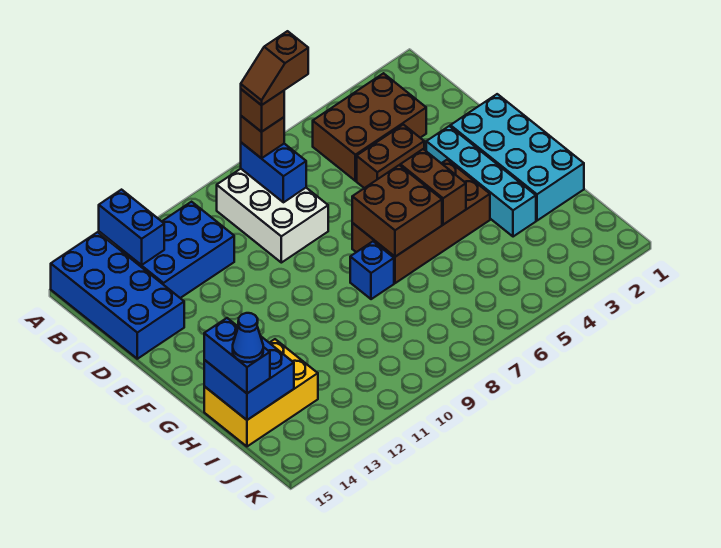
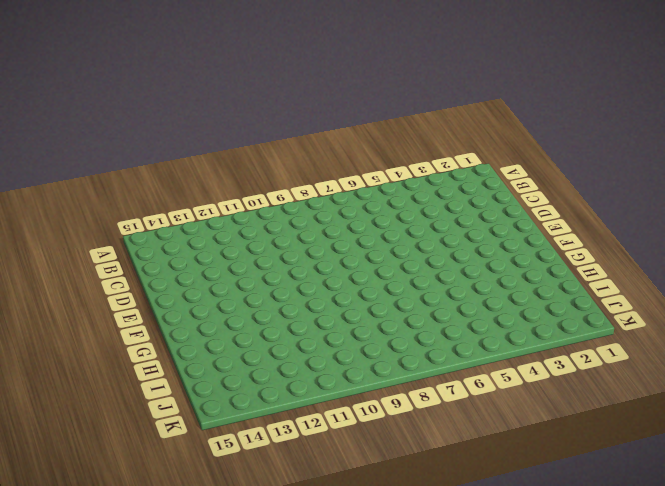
none -> blue 2x4 brick [51,232,184,359]
none -> brown 2x3 brick [313,73,426,181]
none -> white 2x3 brick [217,169,328,263]

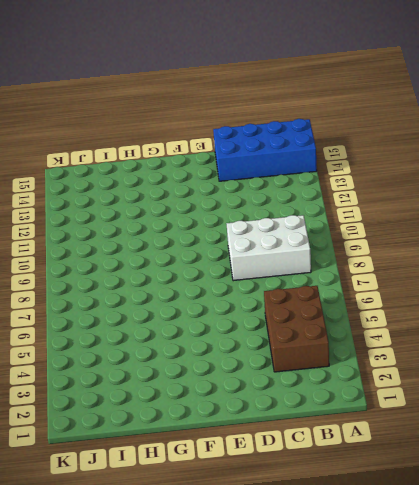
none -> blue 2x3 brick [121,202,234,298]
none -> brown 1x2 brick [357,124,424,188]
none -> cyan 2x4 brick [450,94,584,221]

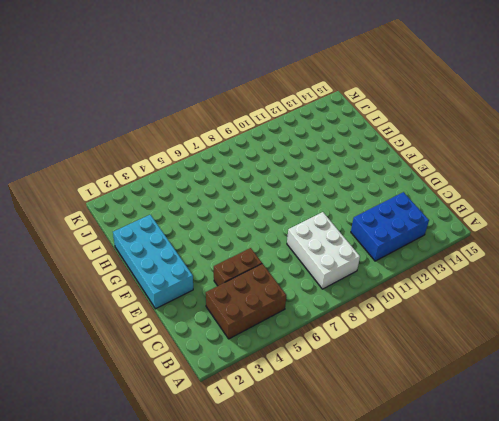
none -> blue 2x4 brick [51,232,184,359]
none -> cyan 1x4 brick [426,126,536,237]
none -> brown 2x4 brick [352,160,490,283]

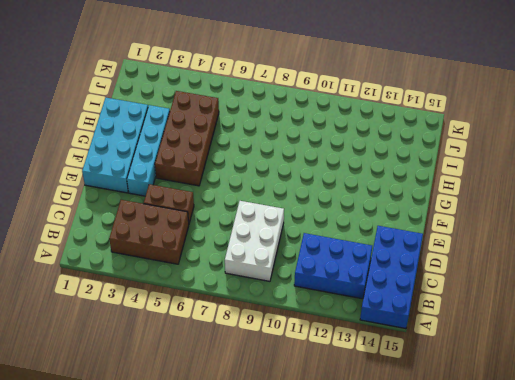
brown 2x4 brick [155,91,219,186] -> brown 2x4 brick turned to [352,160,490,283]
none -> blue 1x1 brick [350,241,394,299]
none -> yellow 2x3 brick [204,339,318,446]
none -> blue 1x2 brick [99,190,164,265]

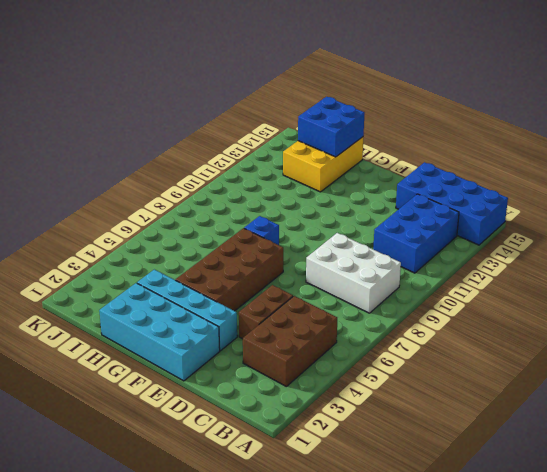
none -> blue 1x2 brick [99,190,164,265]
none -> blue 1x2 brick [241,143,306,202]
none -> brown 1x2 brick [400,149,466,225]

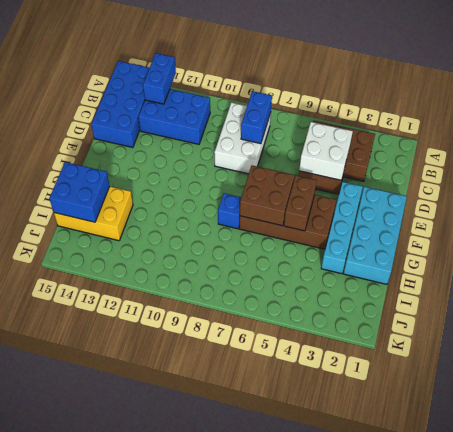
white 2x2 brick [299,122,353,180] -> none
none -> brown 1x1 brick [241,116,284,158]
none -> blue 1x2 brick [204,318,270,393]
none -> brown 1x1 brick [241,89,284,132]

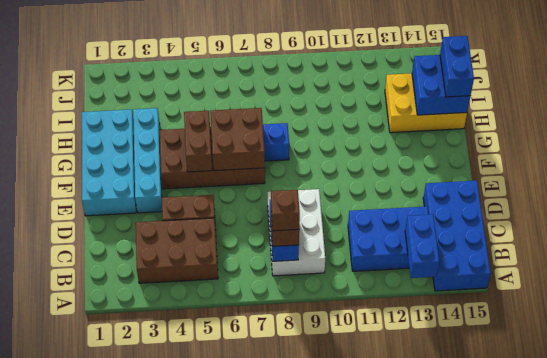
none -> blue 1x1 cone [233,313,263,362]
none -> brown 1x2 slope [241,31,308,105]

